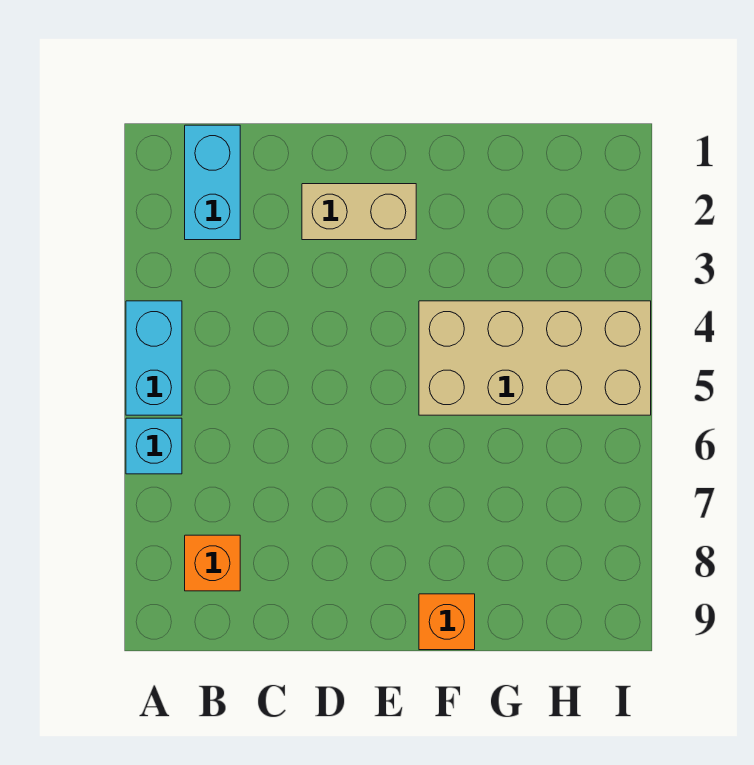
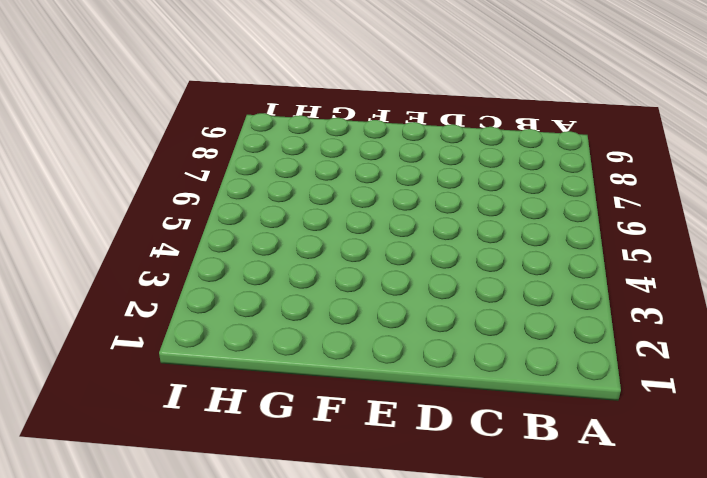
none -> cyan 1x2 brick [126,301,182,415]
none -> cyan 1x1 brick [126,418,182,474]

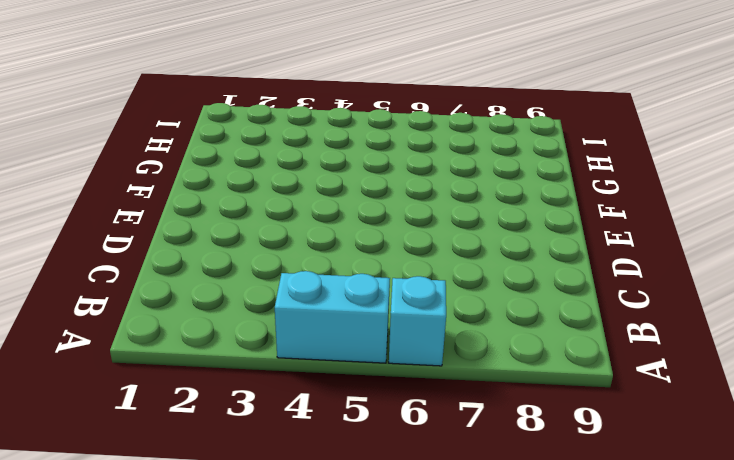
none -> cyan 1x2 brick [185,125,240,240]
none -> orange 1x1 brick [185,535,240,591]

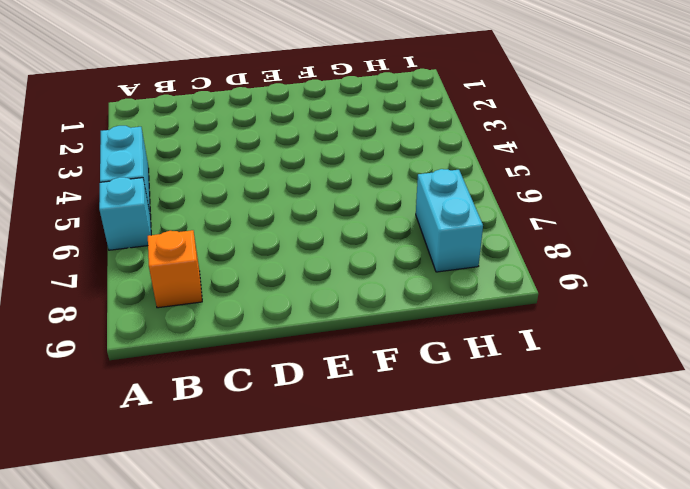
cyan 1x2 brick [416,169,483,272] -> cyan 1x2 brick moved to [185,125,240,240]
none -> tan 1x2 brick [302,184,416,240]
none -> tan 2x4 brick [419,301,651,415]

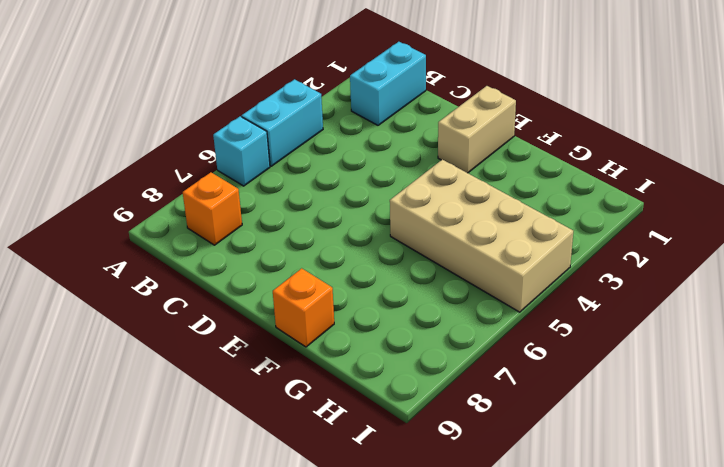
tan 1x2 brick [438,86,516,173] -> tan 1x2 brick turned to [302,184,416,240]

